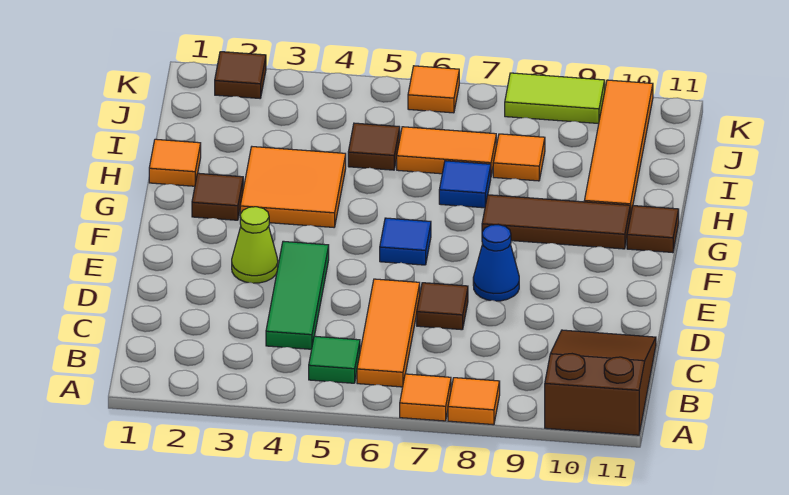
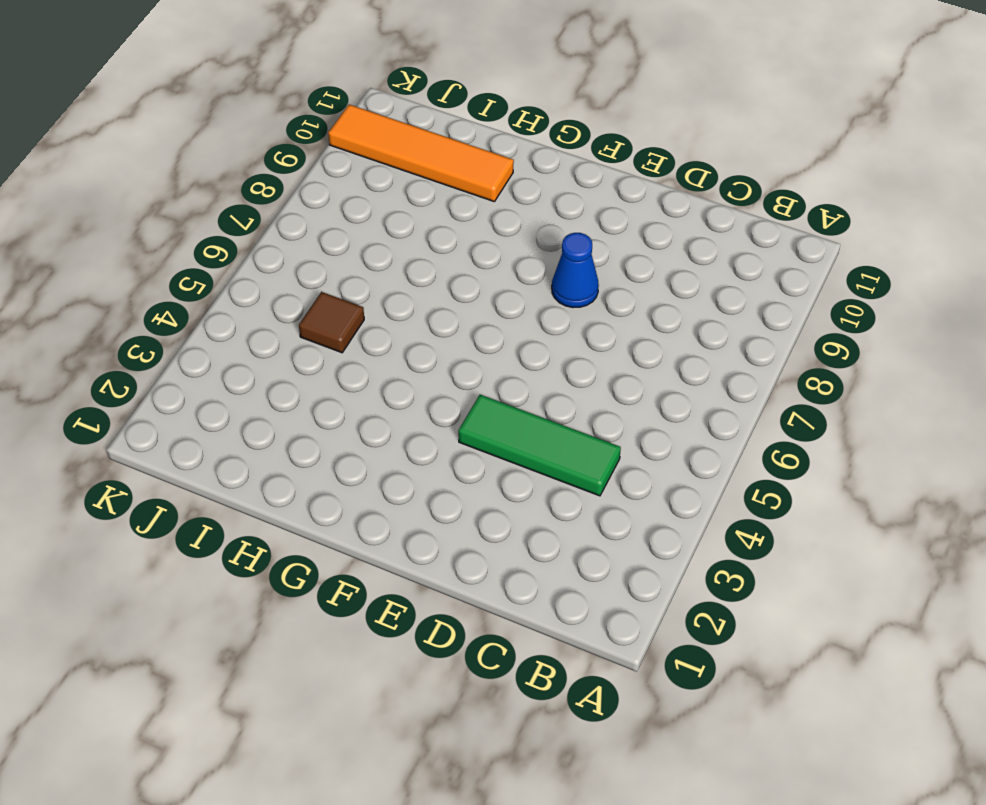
none -> orange 1x1 tile [400,374,451,421]
none -> orange 1x1 tile [448,378,500,425]
none -> brown 2x3 slope [545,330,656,435]

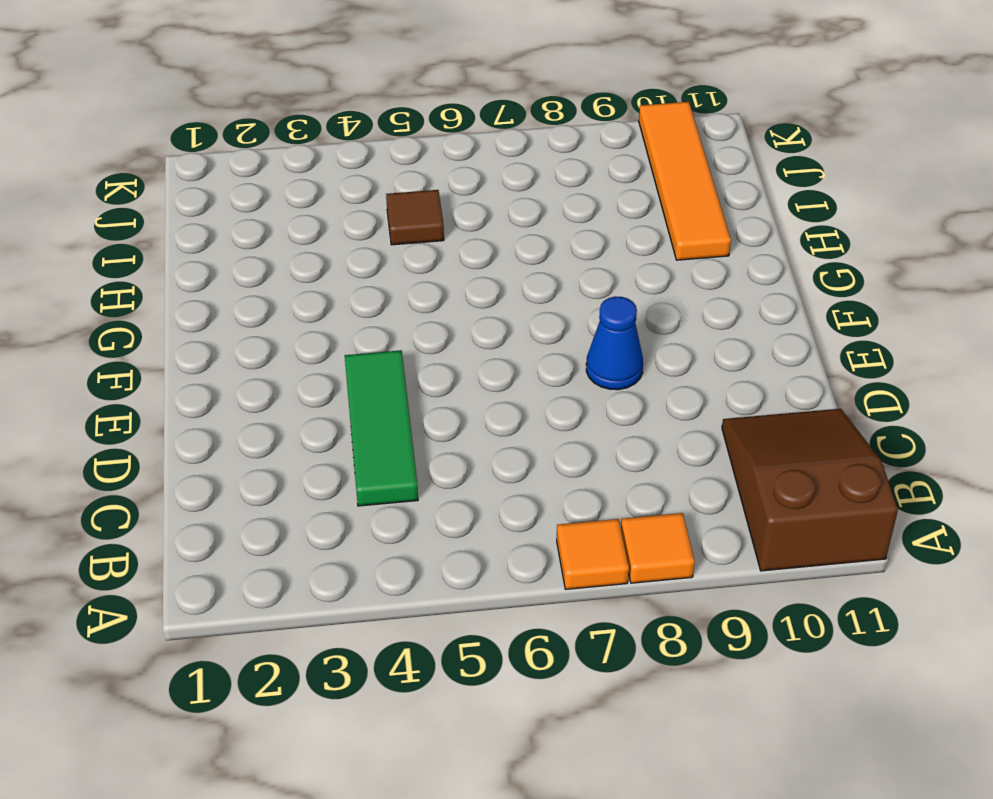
none -> green 1x1 tile [309,336,360,383]
none -> orange 1x3 tile [357,279,420,387]
none -> brown 1x1 tile [417,283,468,330]

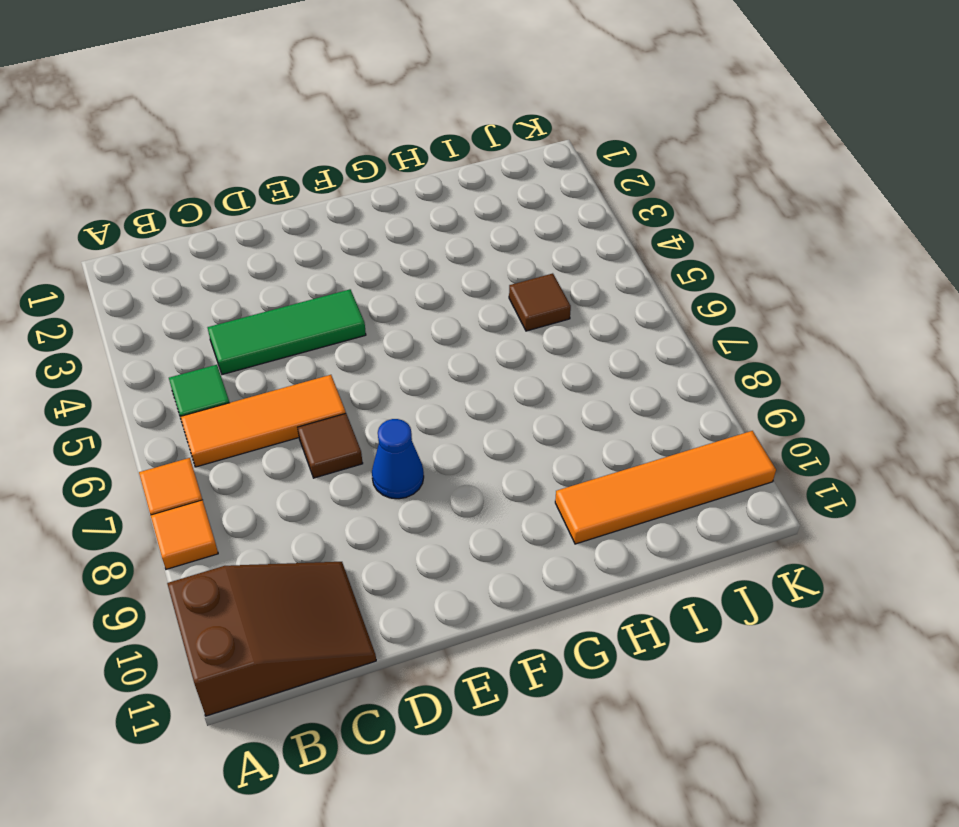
none -> lime 1x1 cone [232,207,278,283]
none -> blue 1x1 tile [380,218,431,265]
none -> brown 1x1 tile [192,173,243,220]

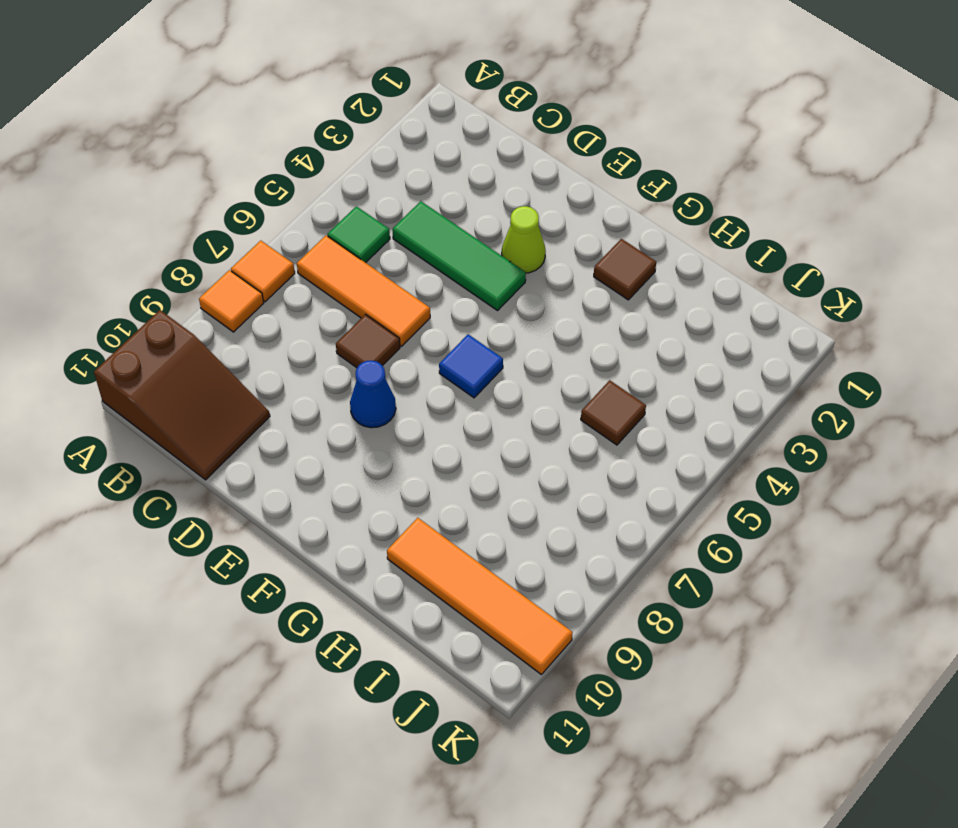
none -> orange 2x2 tile [240,147,346,227]
none -> brown 1x3 tile [482,195,630,249]
none -> brown 1x1 tile [627,206,679,253]

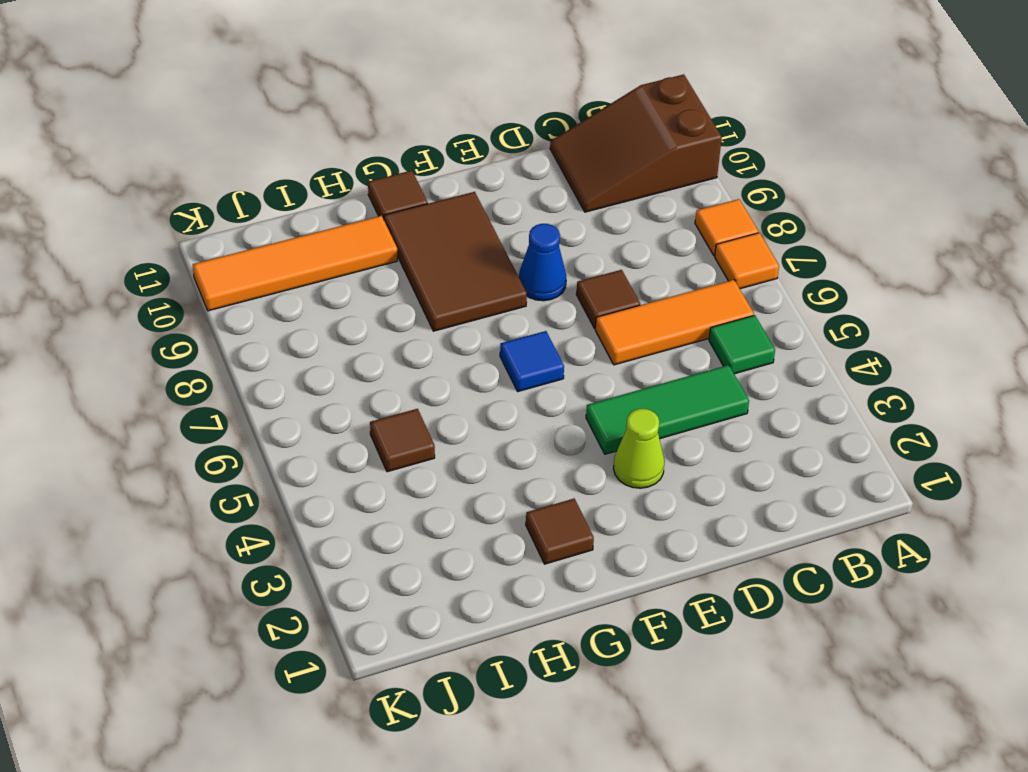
brown 2x3 tile [384,192,527,331] -> brown 1x3 tile [482,195,630,249]
none -> orange 2x2 tile [240,147,346,227]
none -> orange 1x1 tile [149,139,201,186]
none -> blue 1x1 tile [439,161,491,208]

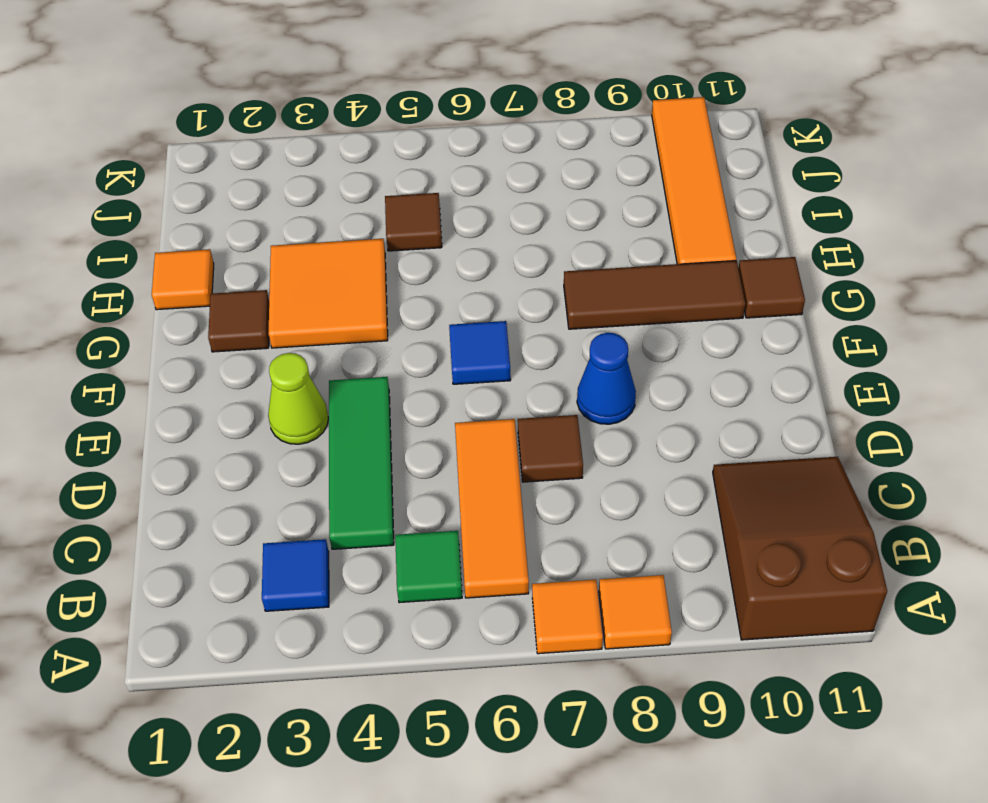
blue 1x1 tile [262,539,329,611] -> blue 1x1 tile moved to [439,161,491,208]
none -> orange 1x2 tile [397,127,496,175]
none -> orange 1x1 tile [493,134,545,181]
none -> brown 1x1 tile [215,52,266,98]

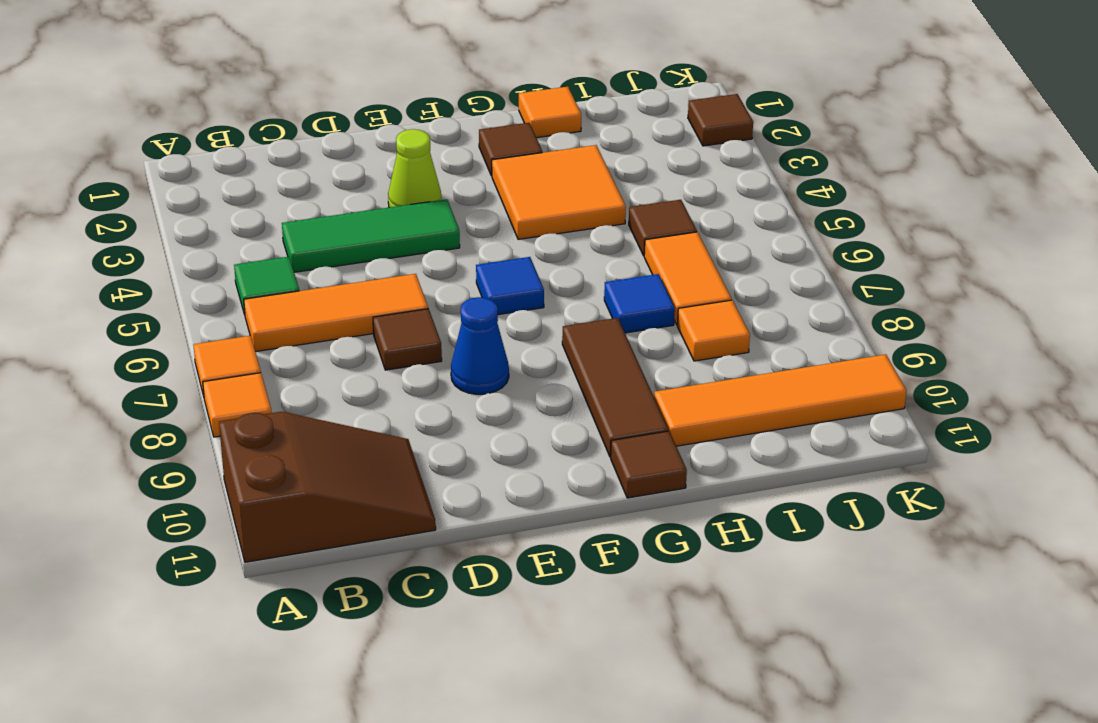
none -> orange 1x1 tile [408,66,459,113]
none -> lime 1x2 tile [505,73,605,124]

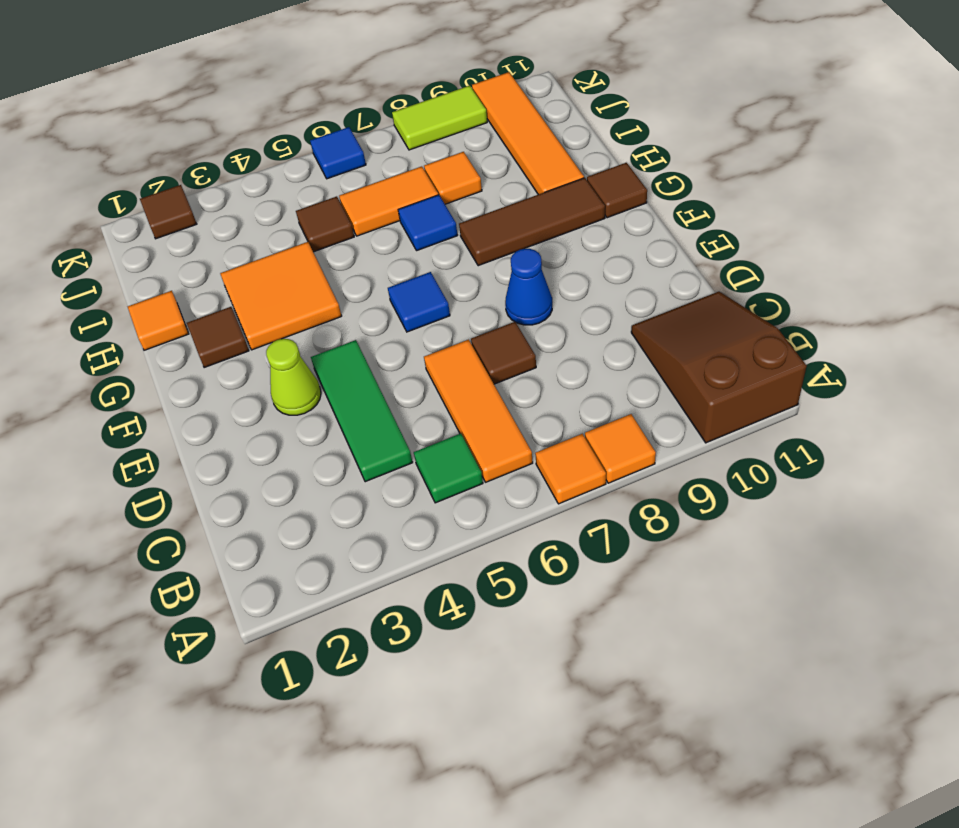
blue 1x1 tile [310,127,366,179] -> orange 1x1 tile [408,66,459,113]

